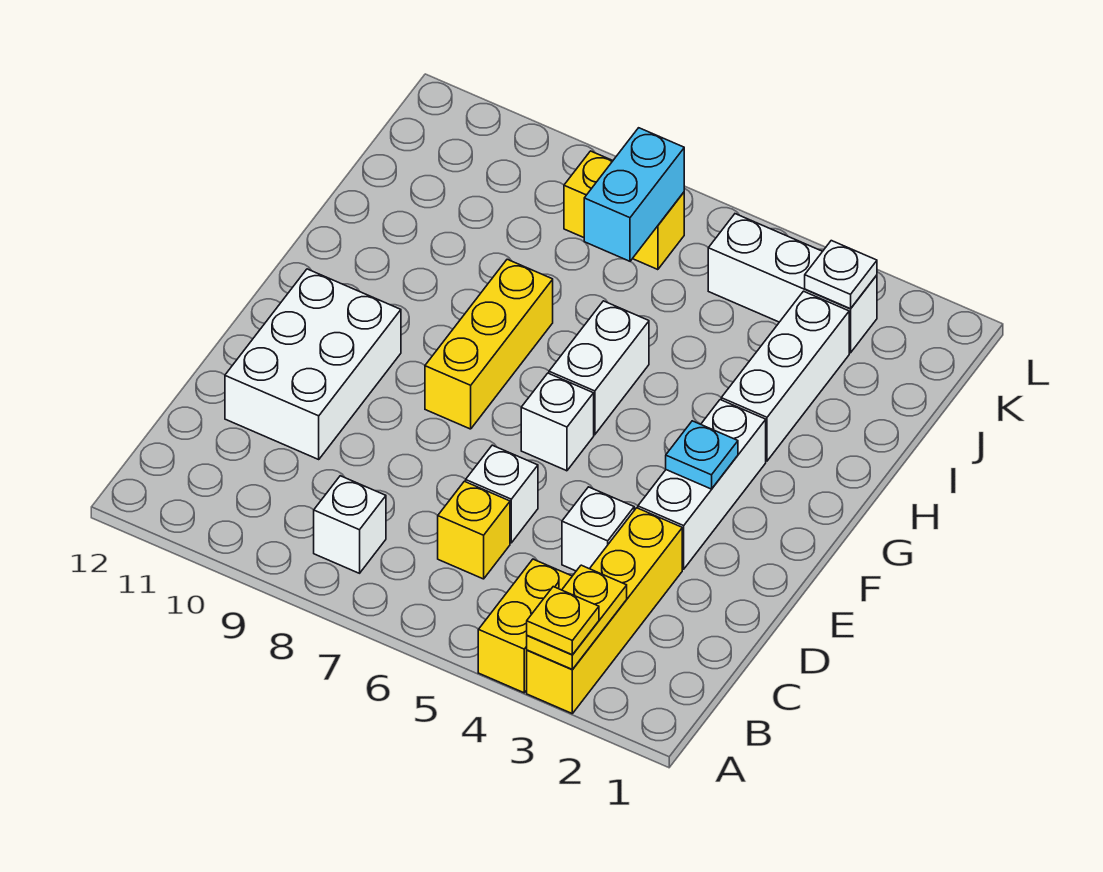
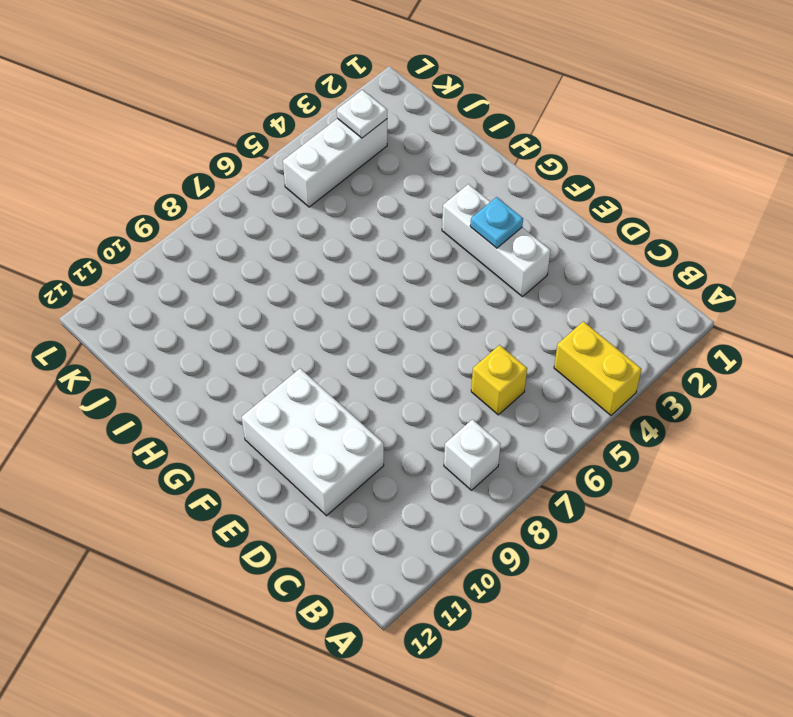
none -> yellow 1x4 brick [527,508,682,713]
none -> white 1x1 brick [562,487,634,571]
none -> white 1x1 brick [466,445,538,543]

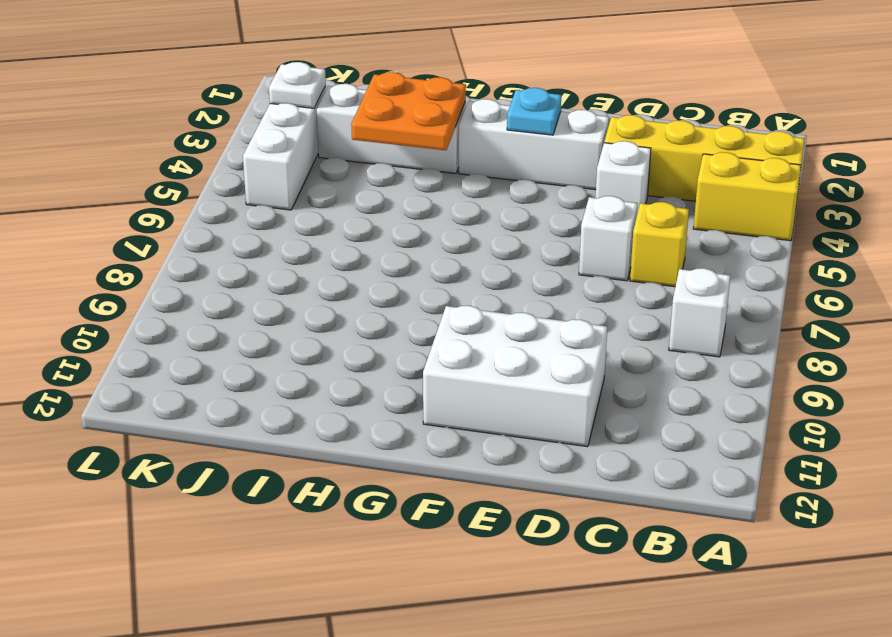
orange 2x2 plate [351,72,466,150] -> none
none -> white 1x1 brick [521,373,594,471]
none -> yellow 1x3 brick [425,259,553,429]
none -> white 1x2 brick [549,301,649,435]

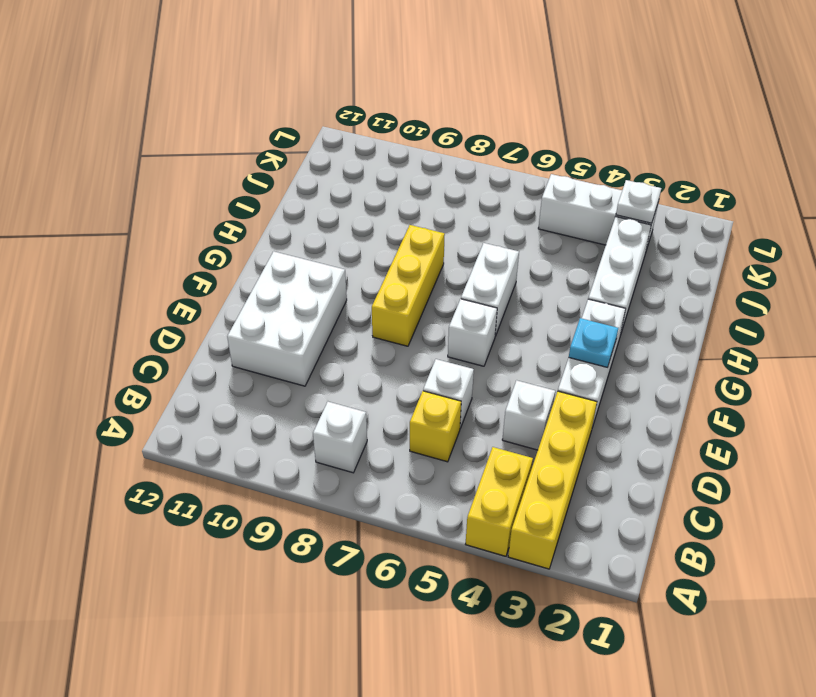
none -> yellow 1x2 brick [564,151,684,270]
none -> yellow 1x2 plate [527,565,627,670]
none -> cyan 1x2 brick [584,128,684,261]

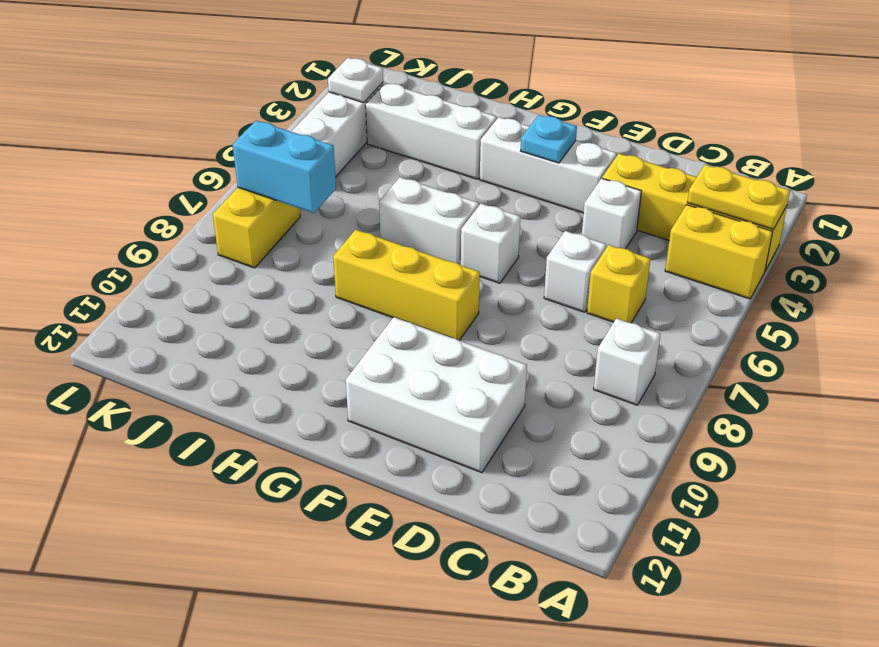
none -> yellow 1x1 plate [527,587,599,655]

